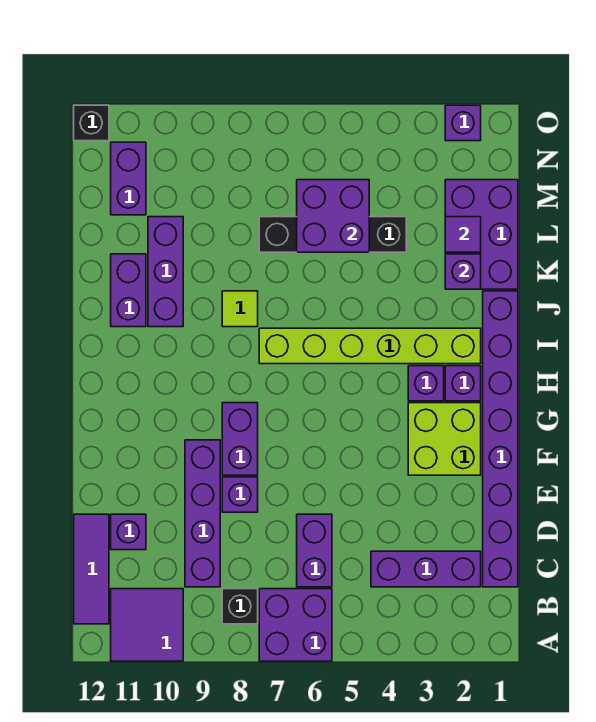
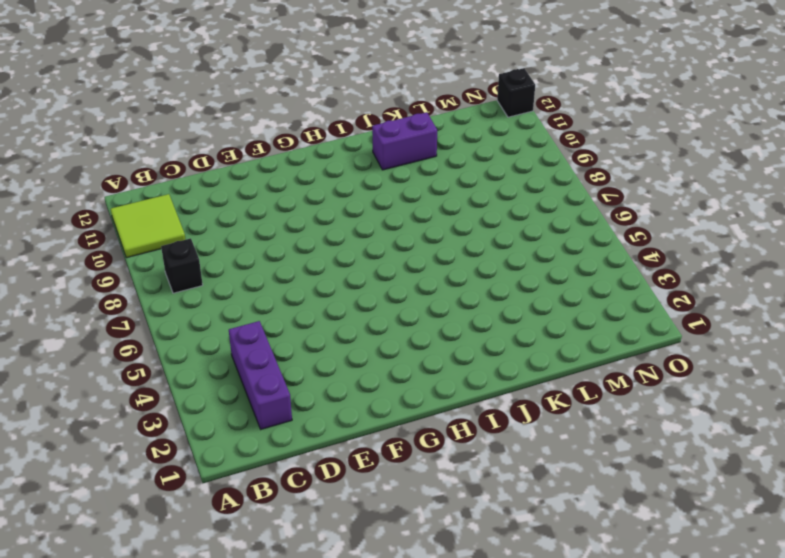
lime 2x2 tile [111,194,186,258] -> purple 2x2 tile [111,589,183,661]
none -> purple 2x2 brick [259,589,332,661]
none -> purple 1x3 tile [74,514,109,624]
none -> purple 1x8 brick [483,291,518,587]

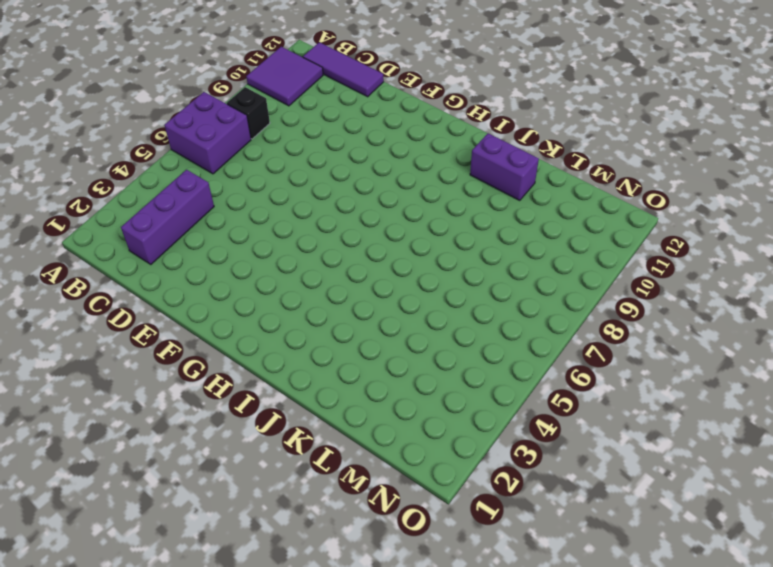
none -> purple 1x8 brick [483,291,518,587]
none -> purple 1x2 brick [297,514,332,587]
none -> purple 1x4 brick [185,440,220,587]

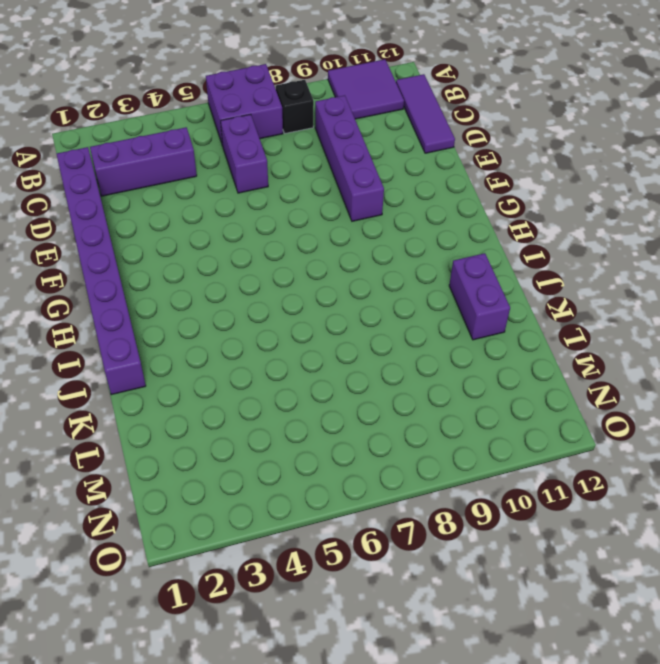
none -> purple 1x1 brick [111,514,146,550]
none -> purple 1x1 brick [222,477,258,512]
none -> lime 2x2 brick [408,403,481,475]

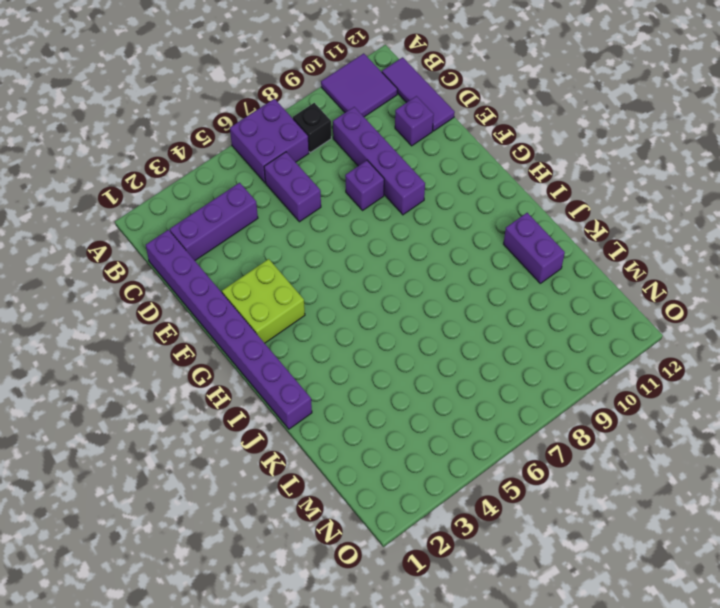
none -> purple 1x2 brick [222,403,258,475]
none -> purple 1x1 brick [445,366,481,401]
none -> purple 1x1 brick [408,366,444,401]

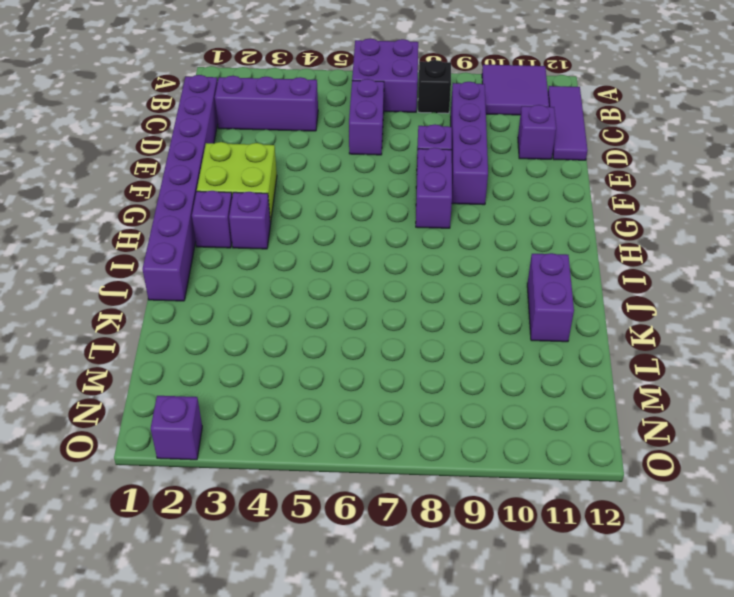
none -> lime 1x6 brick [259,328,481,364]
none -> lime 1x1 tile [222,291,258,327]
none -> purple 1x3 brick [148,217,183,327]

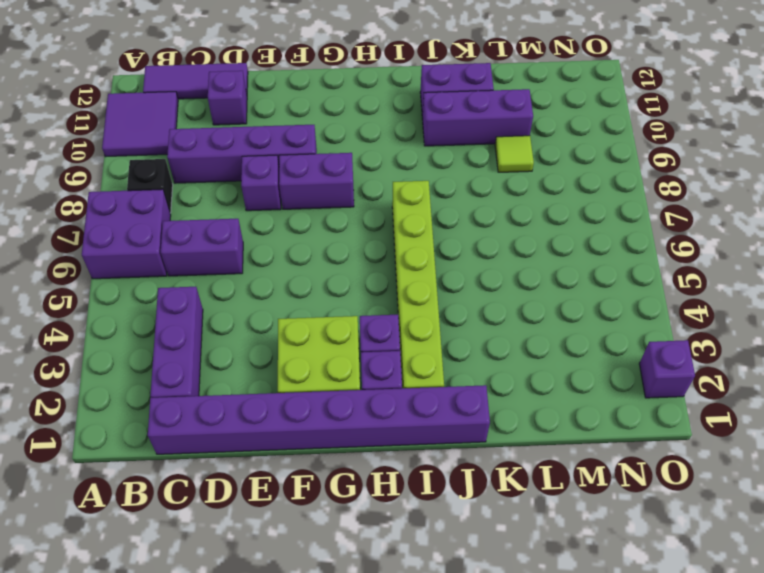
lime 1x1 tile [495,136,534,172] -> lime 1x1 tile moved to [222,291,258,327]
none -> purple 2x3 brick [445,180,518,289]
none -> black 1x4 brick [259,217,406,252]
none -> purple 1x2 brick [111,142,146,215]

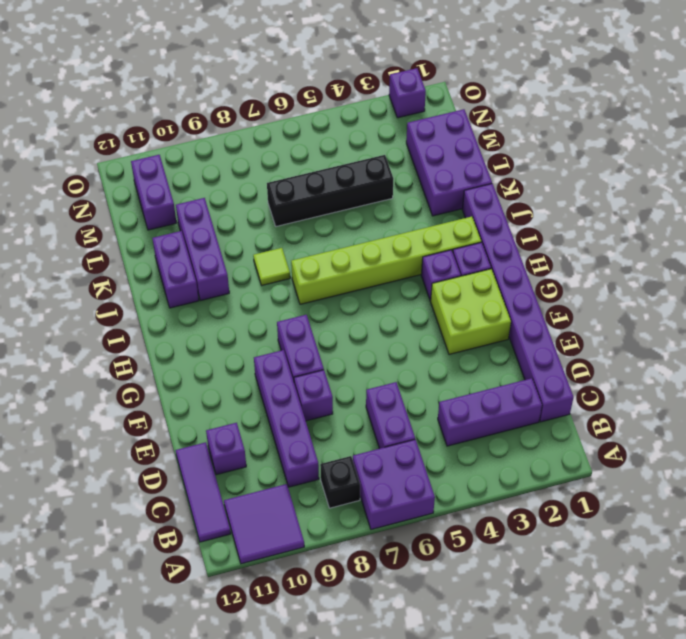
none -> black 1x1 brick [74,105,109,141]
none -> purple 1x1 brick [445,254,481,289]
none -> purple 1x1 tile [445,217,481,252]

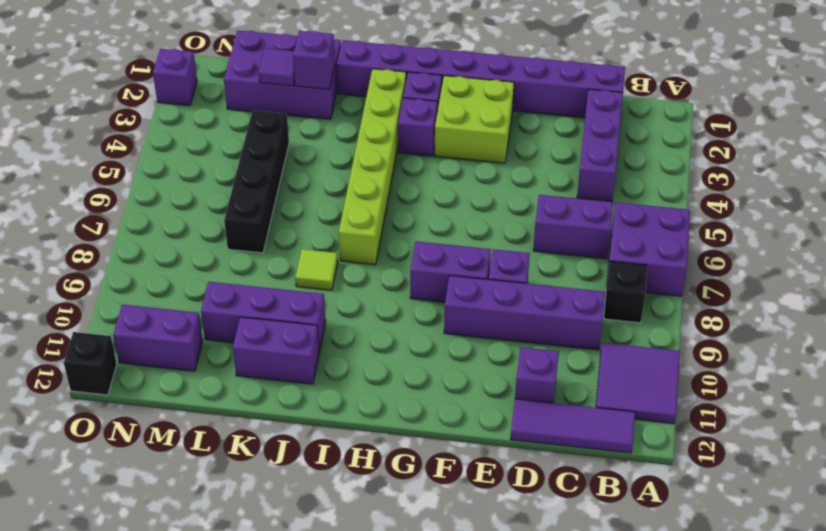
none -> purple 2x2 brick [297,180,369,252]

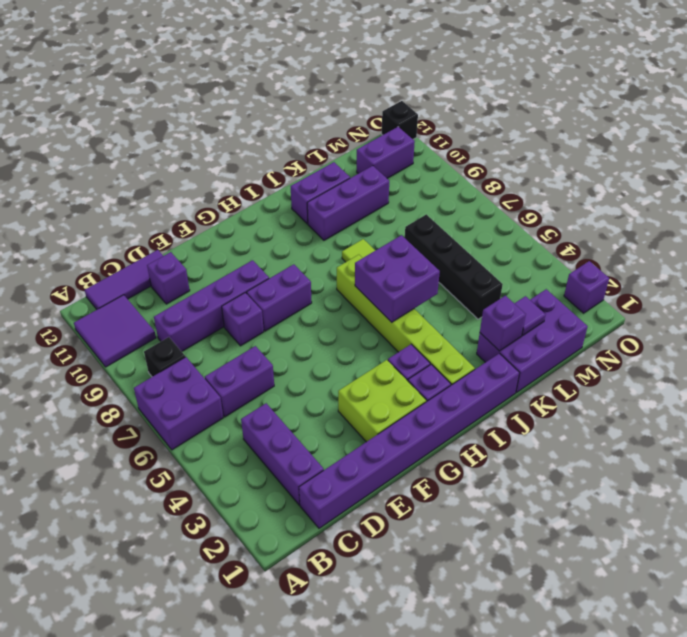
purple 2x2 brick [355,235,440,322] -> purple 2x2 brick moved to [297,180,369,252]

